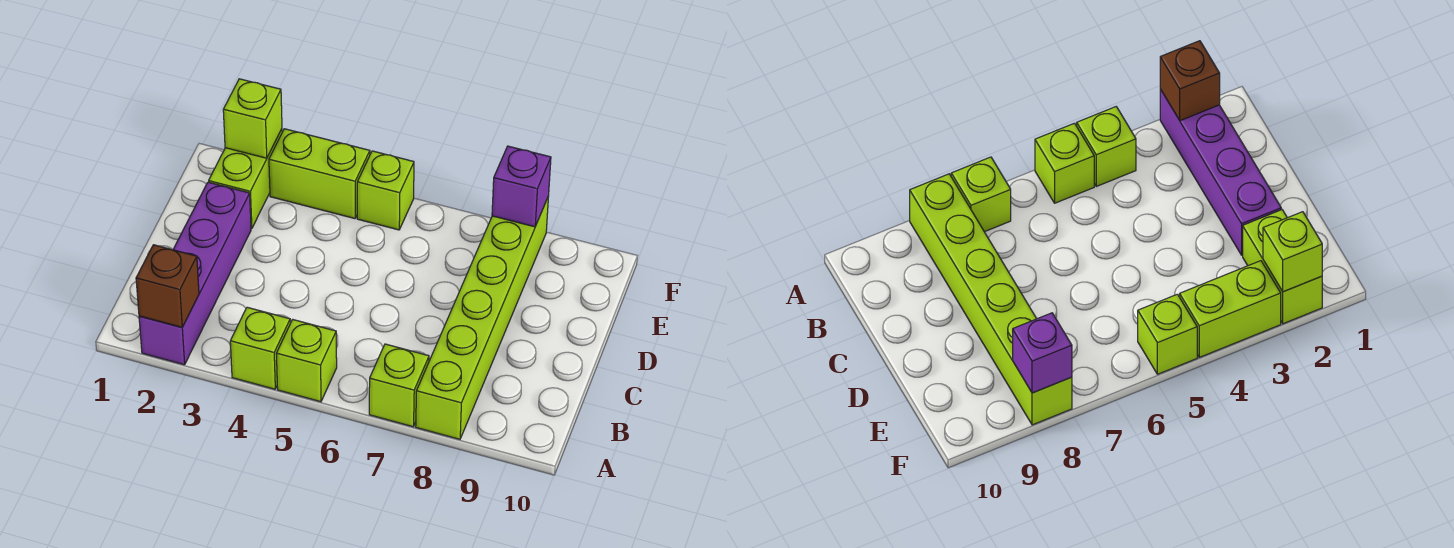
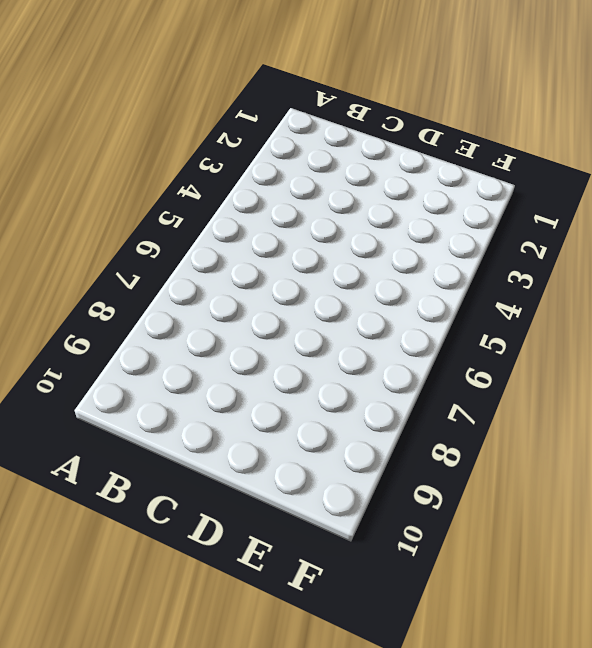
none -> purple 1x4 brick [139,182,251,365]
none -> lime 1x1 brick [230,307,290,389]

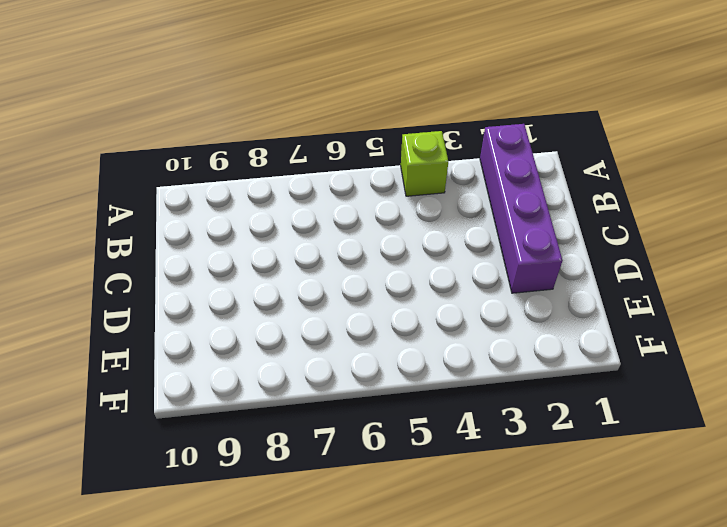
none -> lime 1x1 brick [276,320,337,402]
none -> lime 1x1 brick [369,344,429,427]

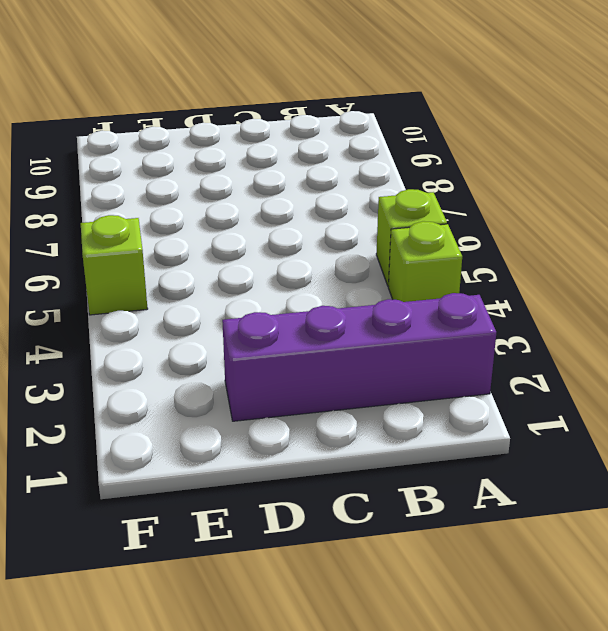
none -> lime 1x1 brick [369,344,429,427]
none -> lime 1x6 brick [416,196,549,439]

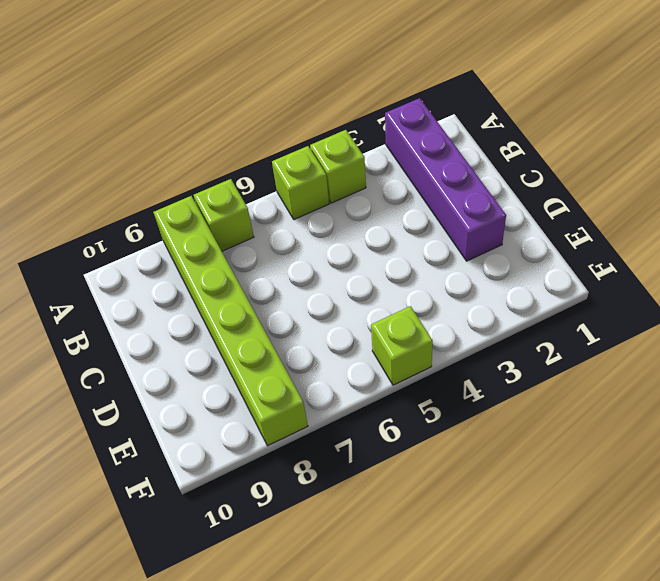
none -> lime 1x2 brick [209,129,282,229]
none -> lime 1x2 brick [269,129,370,219]

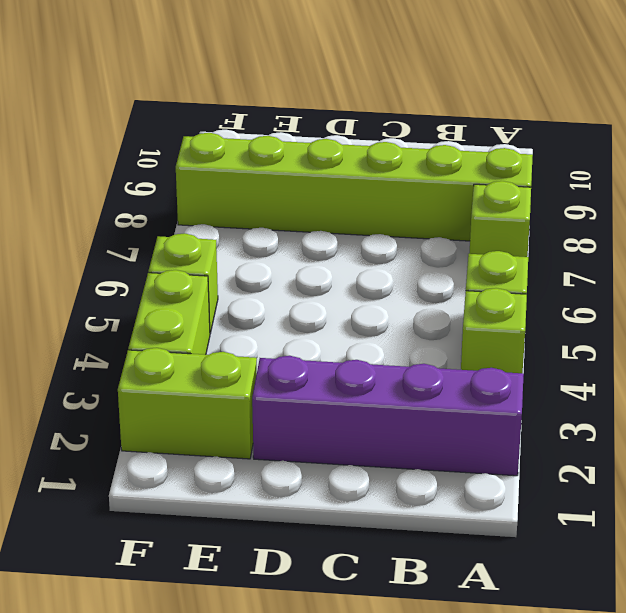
none -> brown 1x1 brick [136,245,199,327]
none -> lime 1x1 brick [223,79,282,158]

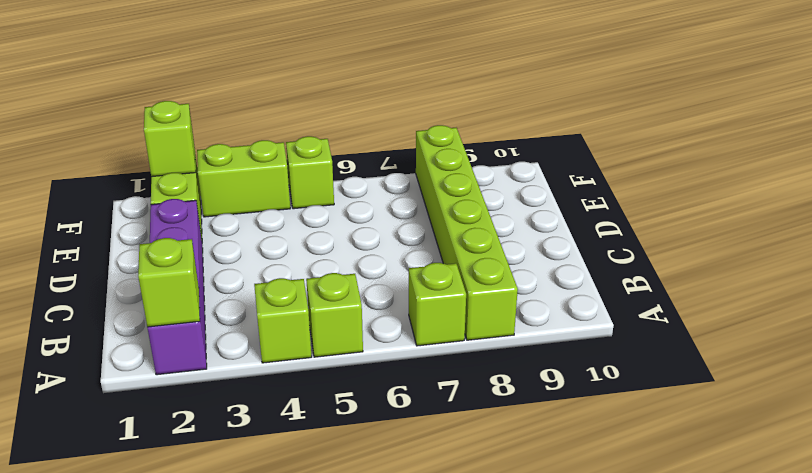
lime 1x1 brick [138,238,200,327] -> brown 1x1 brick [136,245,199,327]
none -> purple 1x1 brick [492,146,551,227]

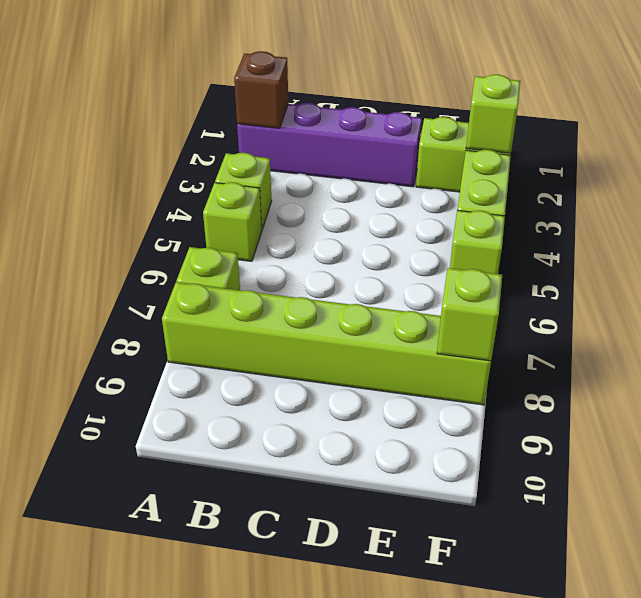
lime 1x1 brick [437,268,502,361] -> purple 1x1 brick [492,146,551,227]

